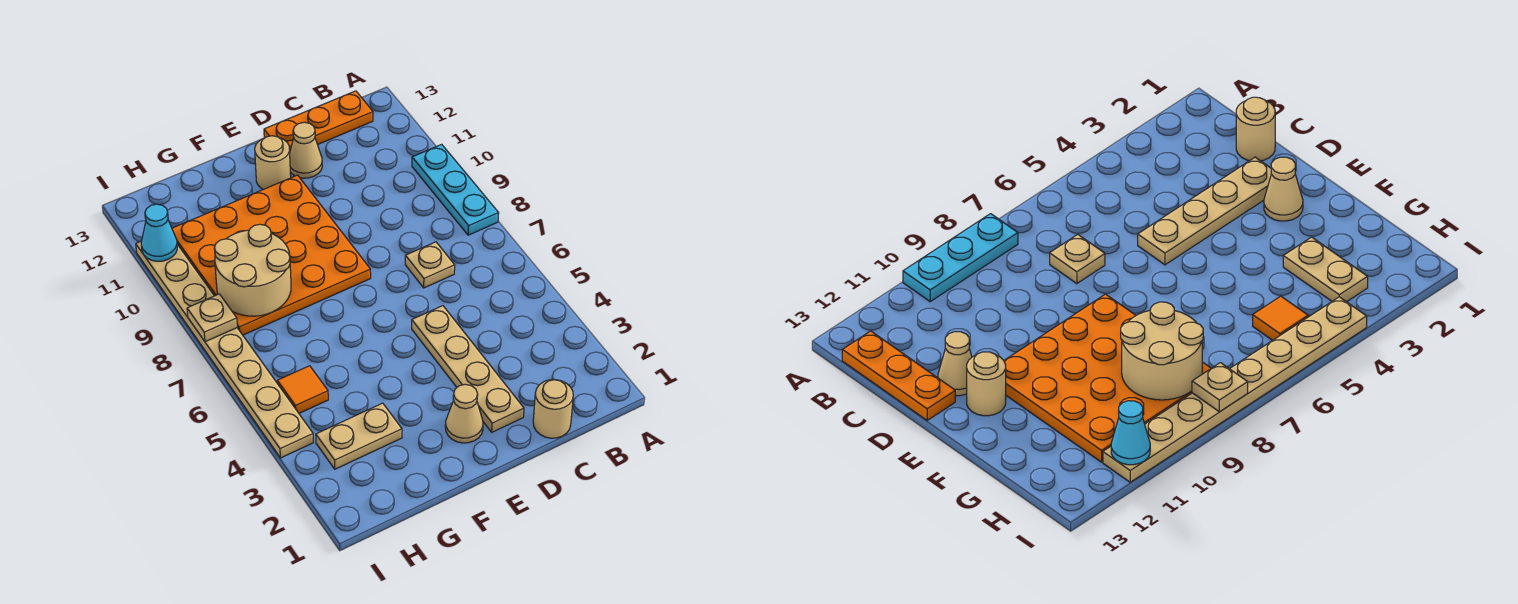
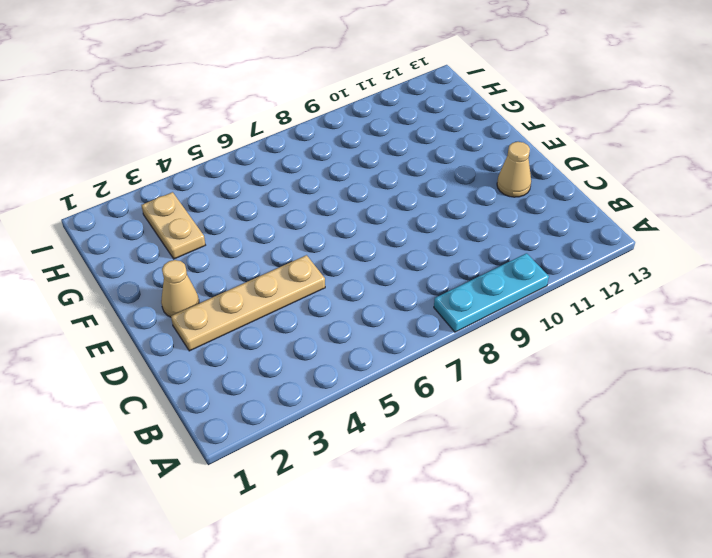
none -> orange 1x3 plate [264,91,373,150]
none -> tan 1x1 round brick [533,380,573,438]
none -> tan 1x1 plate [405,242,455,288]

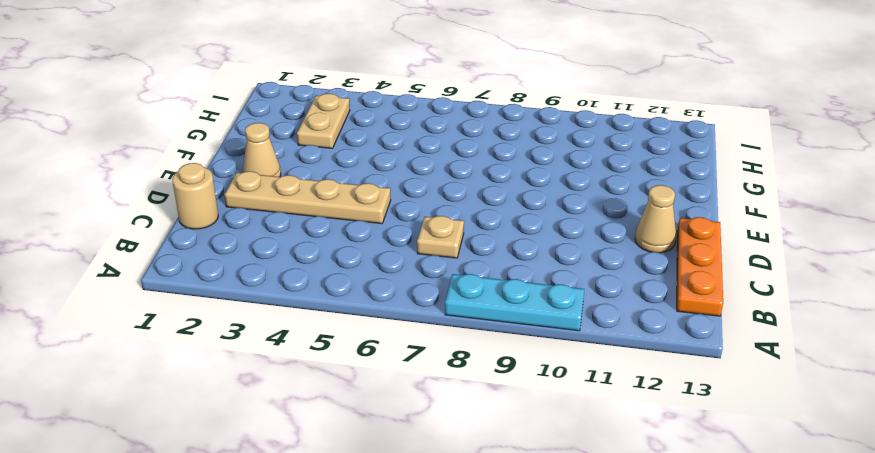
none -> orange 4x4 plate [172,175,371,335]
none -> tan 1x1 round brick [255,136,291,189]
none -> orange 1x1 tile [277,366,328,413]

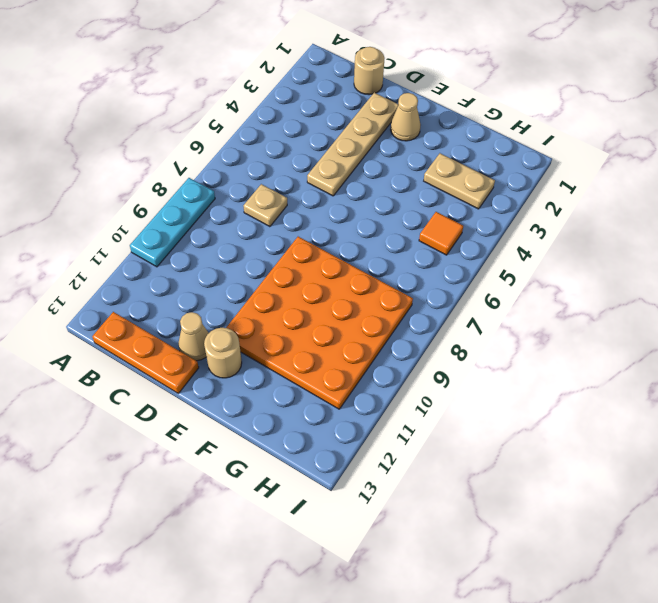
none -> tan 1x8 plate [136,241,313,458]
none -> tan 2x2 round brick [214,224,291,316]
none -> tan 1x1 plate [187,294,237,342]

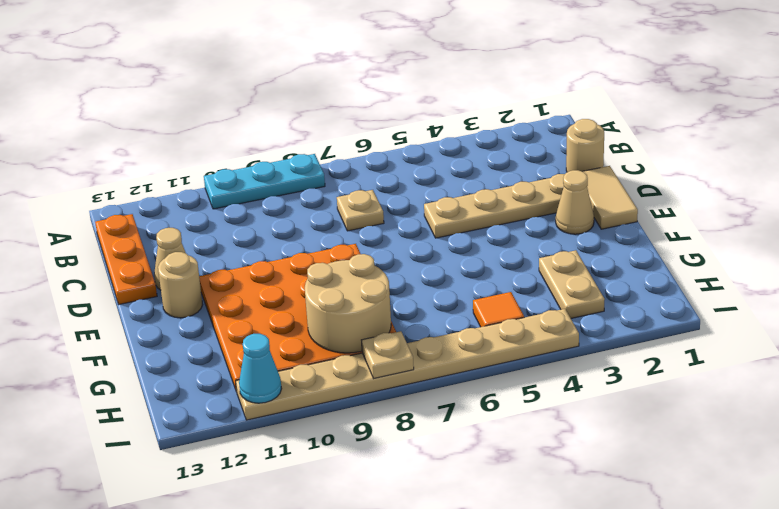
tan 1x2 tile [582,166,638,229] -> none

